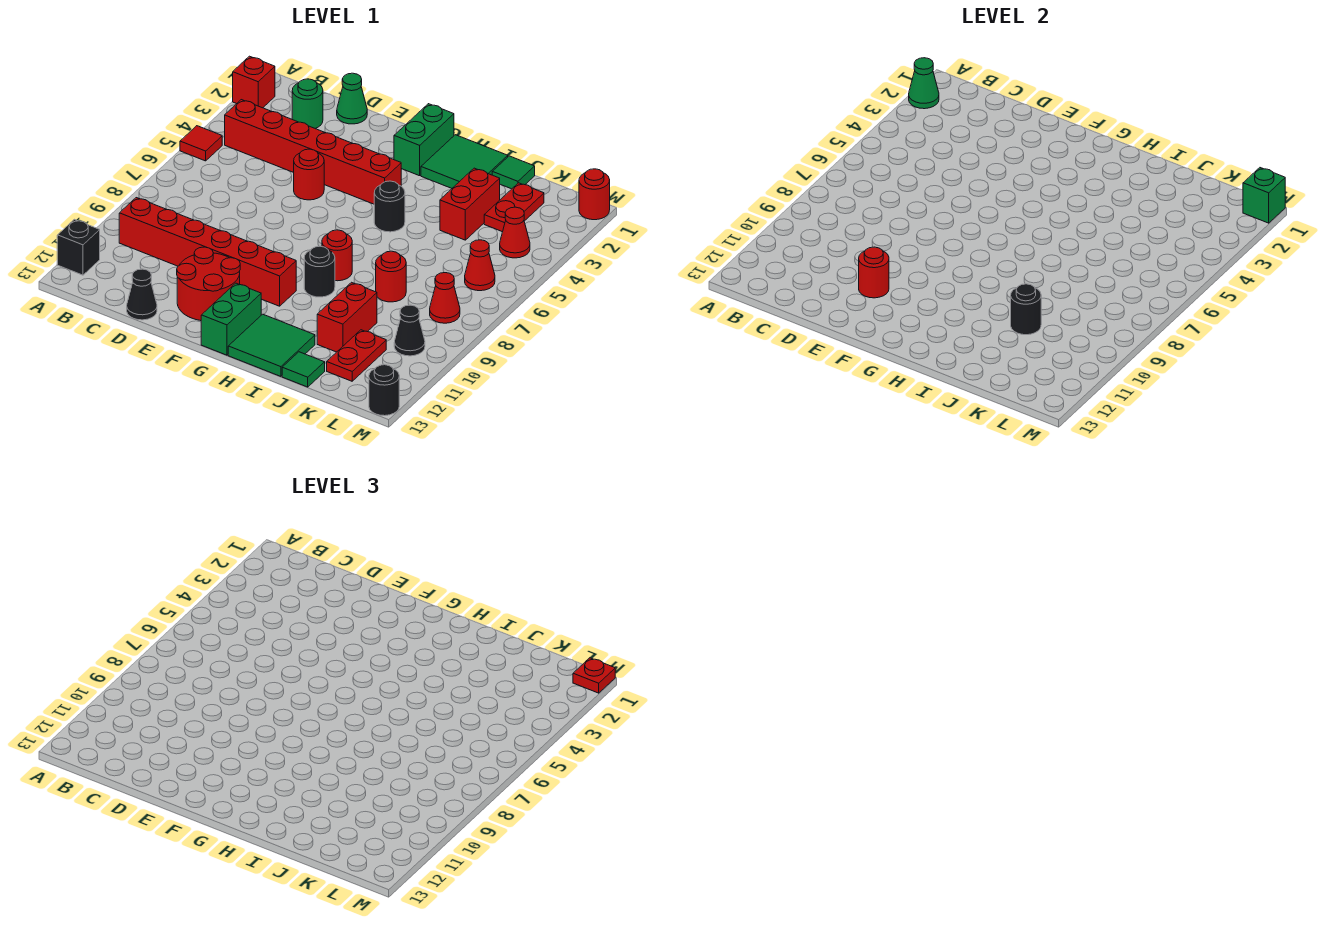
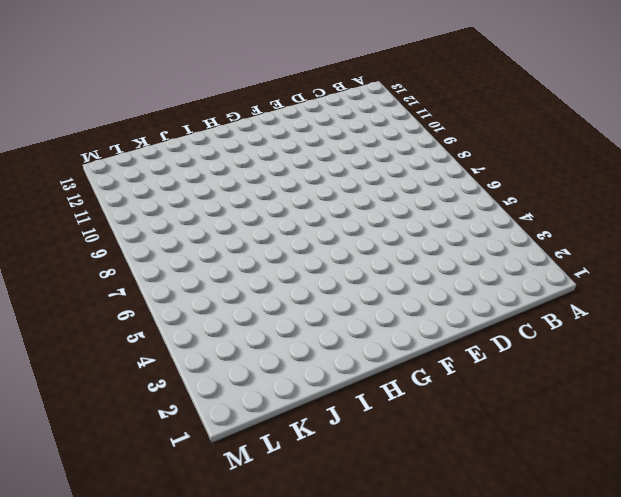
none -> red 1x1 brick [233,56,275,108]
none -> red 1x1 tile [180,126,222,161]
none -> black 1x1 brick [57,219,100,275]
none -> red 1x6 brick [225,100,401,204]

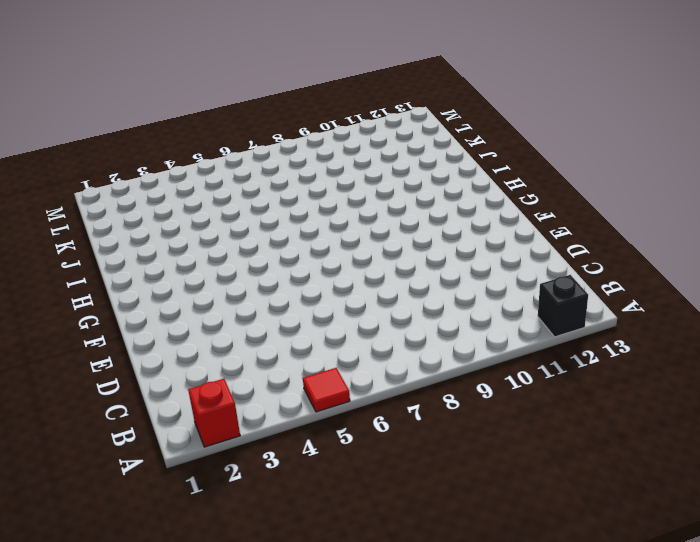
none -> red 1x6 brick [225,100,401,204]
none -> red 1x6 brick [119,198,296,306]
none -> green 1x1 round brick [292,79,323,129]
none -> green 1x1 cone [337,73,367,124]

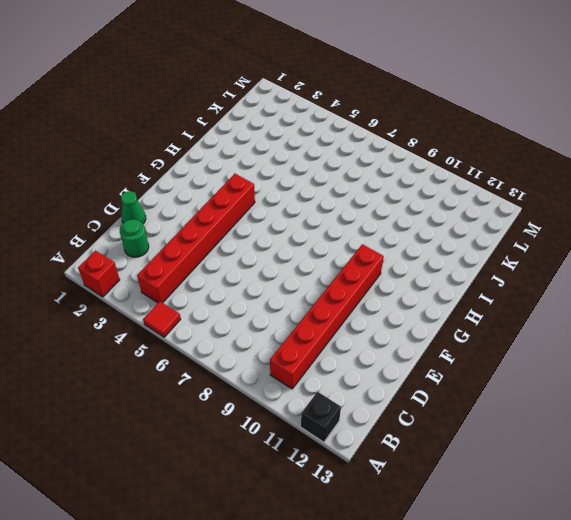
none -> black 1x1 cone [127,269,157,320]
none -> red 1x1 round brick [294,149,324,200]
none -> red 2x2 round brick [177,247,240,321]
none -> green 1x2 brick [394,104,454,176]

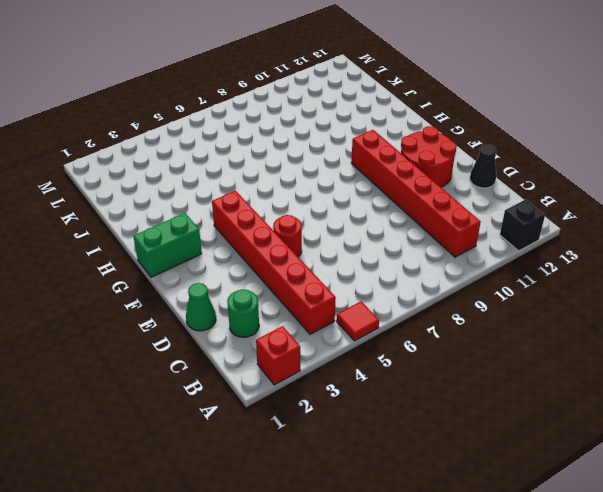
none -> green 1x2 brick [201,283,262,355]
none -> green 2x2 tile [421,135,508,188]
none -> black 1x1 round brick [374,181,405,232]
none -> red 1x1 round brick [322,230,352,281]

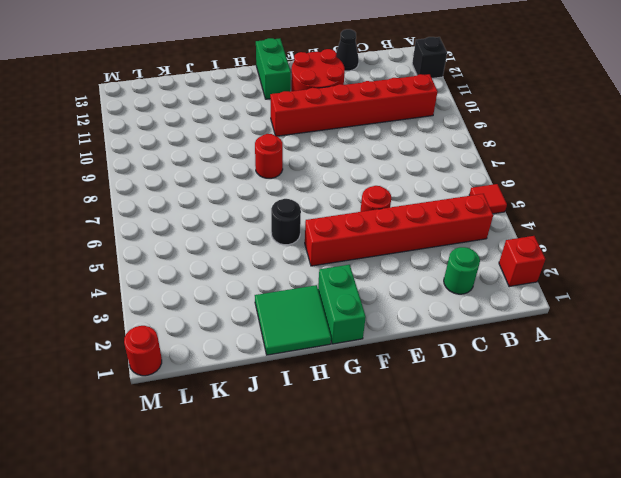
none -> green 1x1 cone [337,73,367,124]
none -> black 1x1 round brick [304,246,335,297]
none -> green 2x2 tile [228,314,315,376]
none -> green 1x1 tile [492,156,535,189]

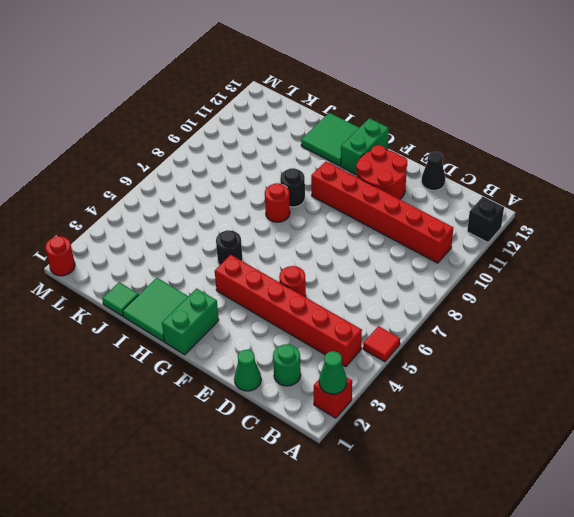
none -> red 1x2 brick [440,168,500,240]
none -> red 1x1 round brick [376,251,406,302]
none -> red 1x2 brick [317,282,377,352]
none -> green 1x1 tile [282,352,325,387]

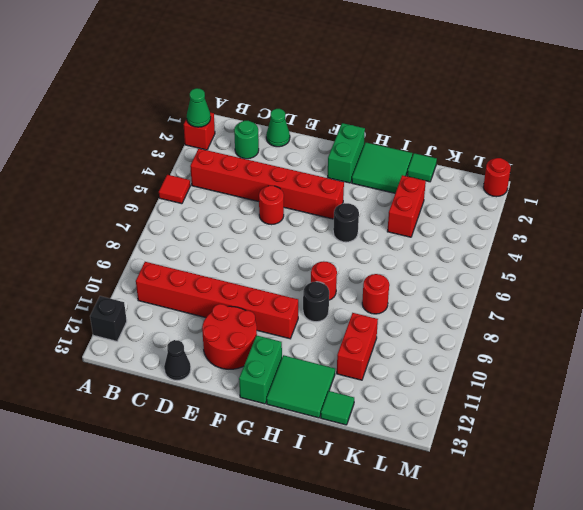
none -> red 1x2 plate [484,183,544,232]
none -> red 1x2 plate [327,330,386,381]
none -> red 1x1 cone [500,207,530,258]
none -> red 1x1 cone [465,240,495,291]

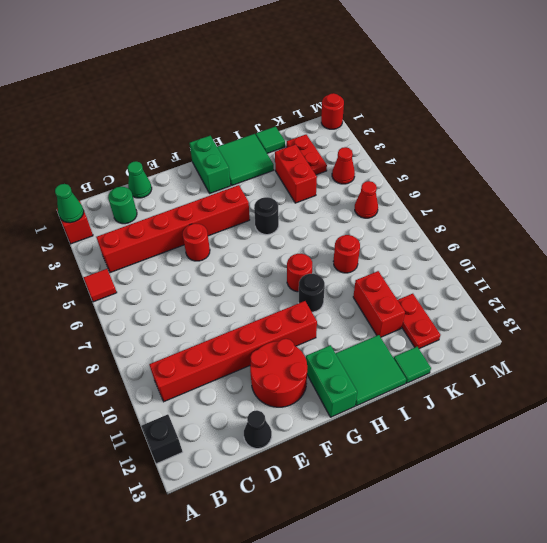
none -> red 1x1 cone [430,273,460,323]
none -> black 1x1 cone [394,305,425,356]
none -> black 1x1 round brick [369,365,399,416]
none -> red 1x1 round brick [859,247,889,298]

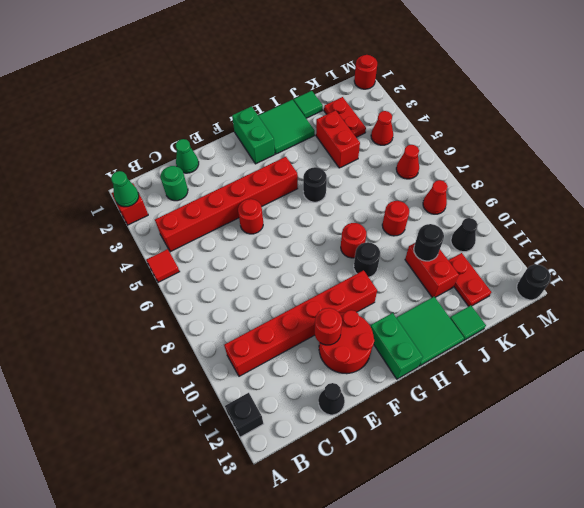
none -> green 1x1 brick [1243,168,1285,223]
none -> red 1x1 plate [573,658,615,693]

